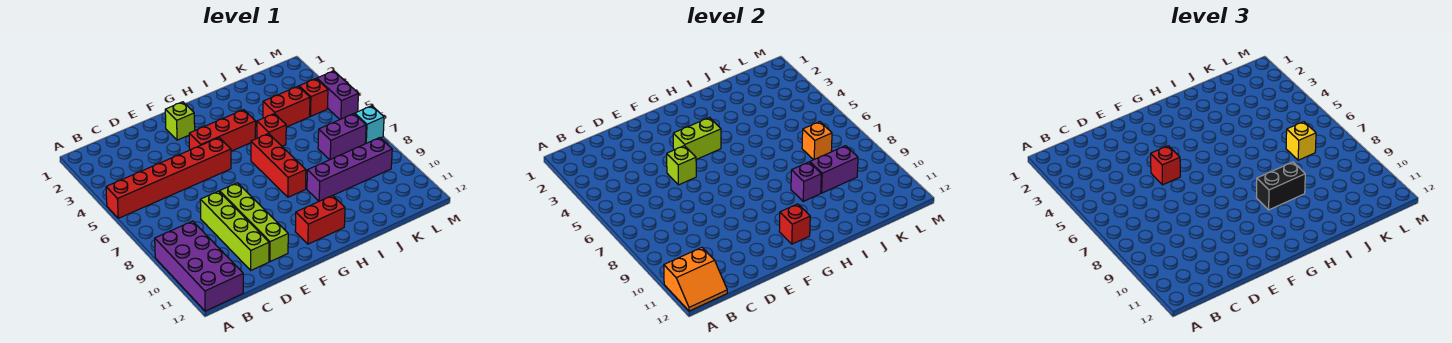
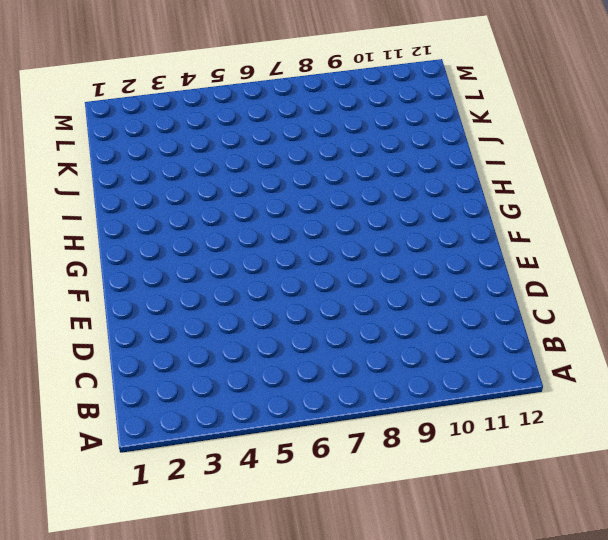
none -> red 1x6 brick [106,138,231,218]
none -> purple 2x4 brick [155,221,243,311]
none -> lime 1x4 brick [200,191,269,270]

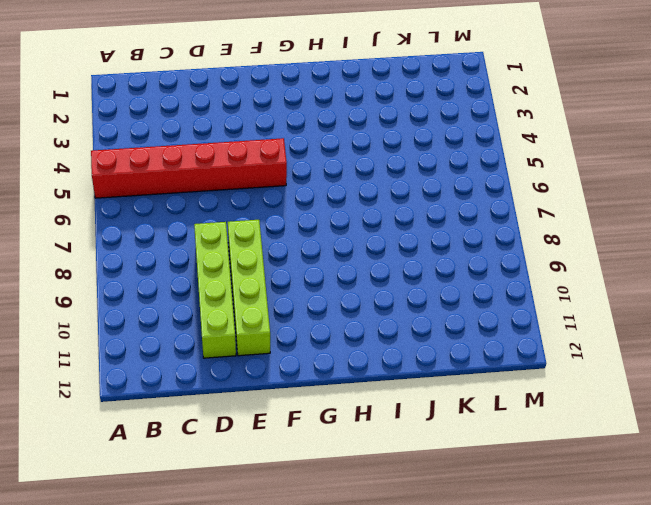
none -> purple 2x4 brick [155,221,243,311]
none -> lime 1x1 brick [165,102,195,140]
none -> red 1x3 brick [189,110,256,151]

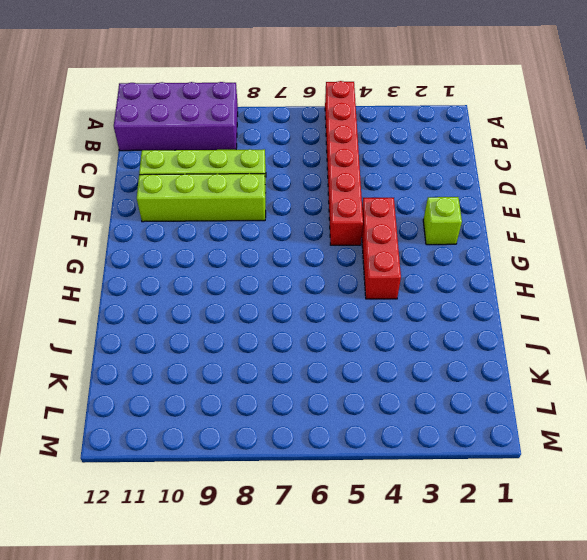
none -> red 1x2 brick [295,195,345,244]
none -> red 1x3 brick [251,133,306,197]
none -> red 1x1 brick [257,114,286,146]

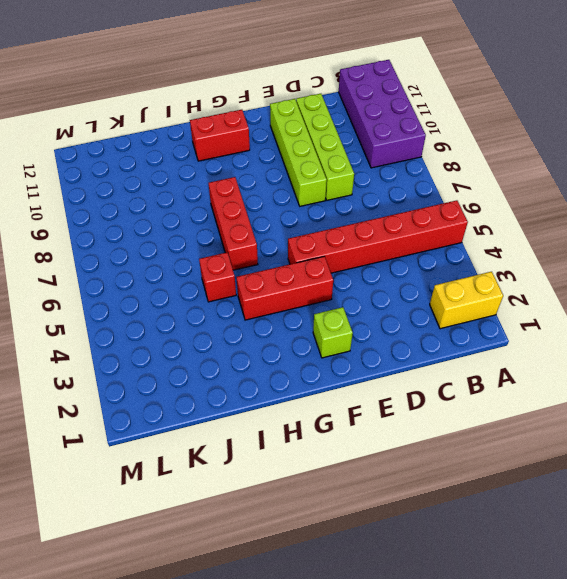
yellow 1x2 brick [430,272,503,329] -> none
none -> purple 1x4 brick [307,138,392,201]
none -> red 1x2 brick [263,86,310,127]
none -> purple 1x2 brick [318,114,366,160]

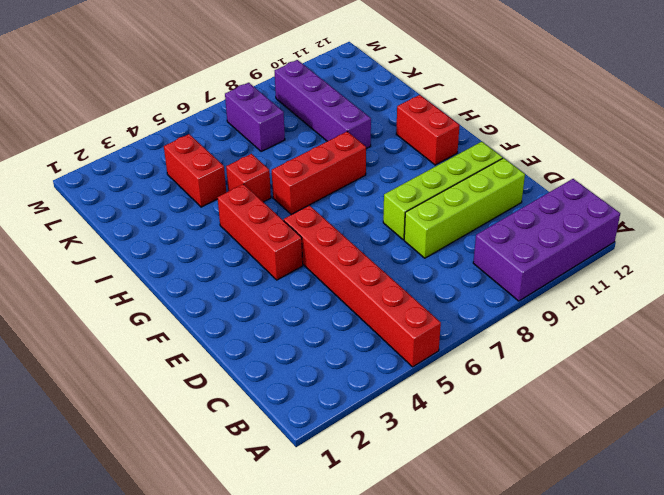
none -> lime 1x1 brick [165,102,195,140]
none -> red 1x1 brick [299,79,328,117]
none -> purple 1x2 brick [317,71,358,119]

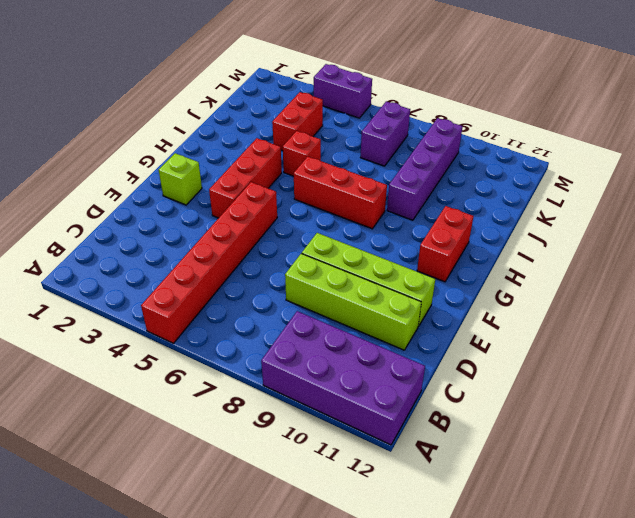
none -> red 1x1 brick [299,79,328,117]
none -> cyan 1x1 brick [355,106,384,144]
none -> orange 2x2 slope [664,248,727,311]

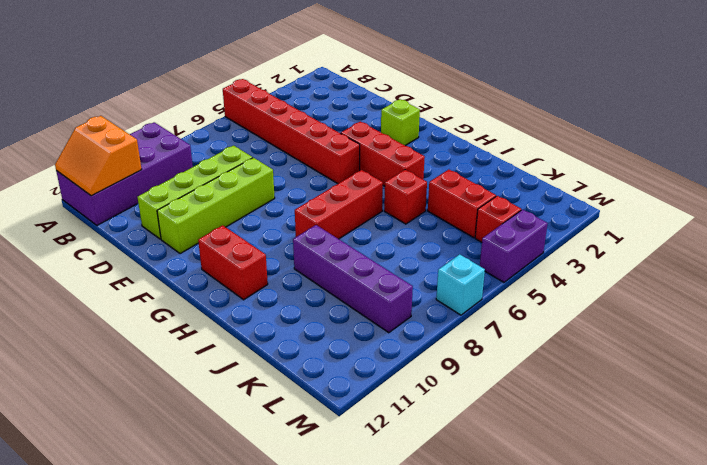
none -> purple 1x2 brick [318,114,366,160]
none -> lime 1x1 brick [667,146,696,185]
none -> lime 1x2 brick [673,118,721,159]

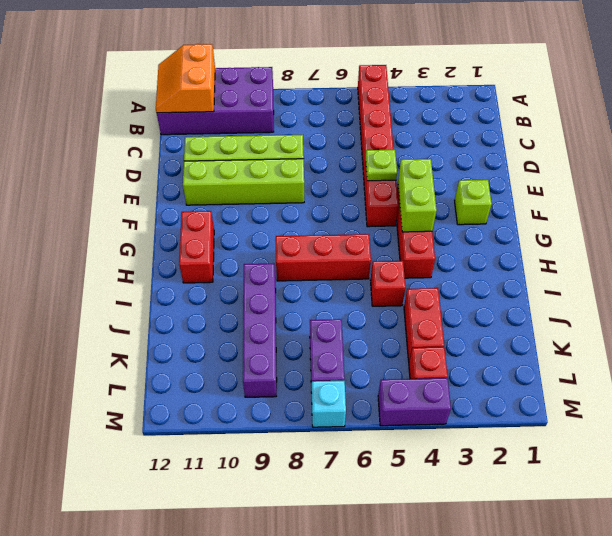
lime 1x1 plate [366,150,397,181] -> lime 1x1 brick [667,146,696,185]
none -> red 1x1 brick [779,204,810,244]
none -> purple 1x1 brick [791,162,821,201]
none -> purple 1x2 brick [810,146,858,193]

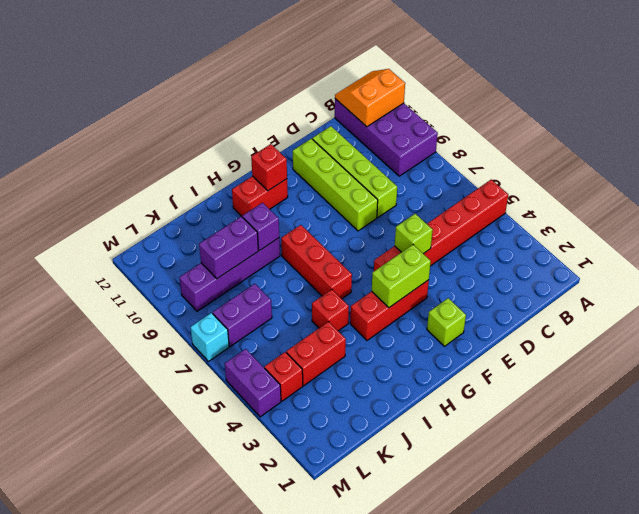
none -> orange 1x1 brick [802,122,832,160]
none -> red 1x1 brick [1151,146,1180,185]
none -> black 1x2 brick [1256,162,1305,210]

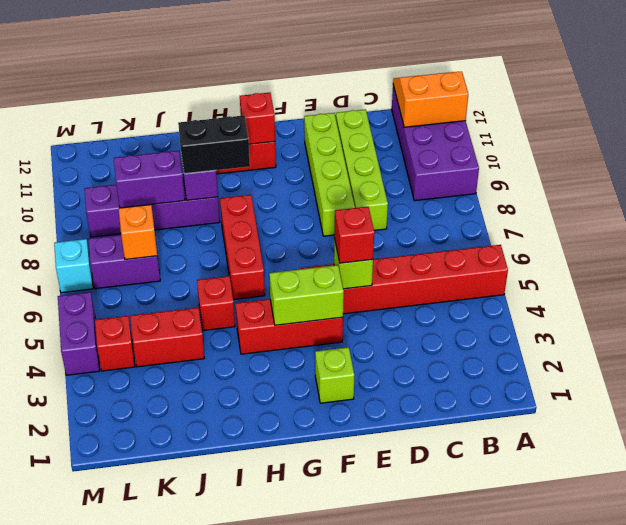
none -> yellow 1x1 brick [1286,122,1316,160]

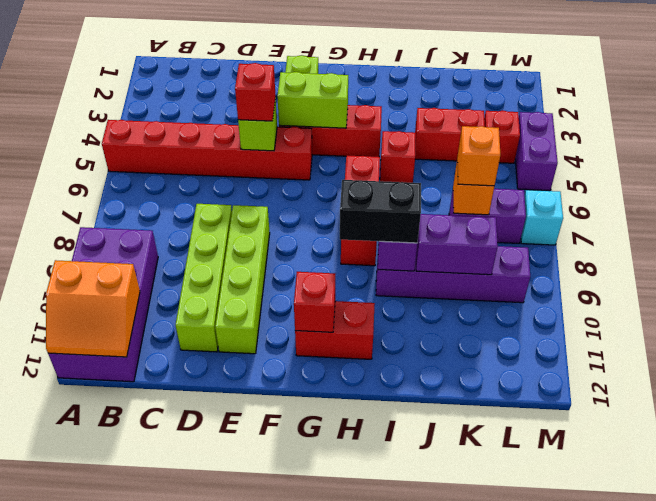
orange 1x1 brick [457,126,500,186] -> yellow 1x1 brick [1286,122,1316,160]

